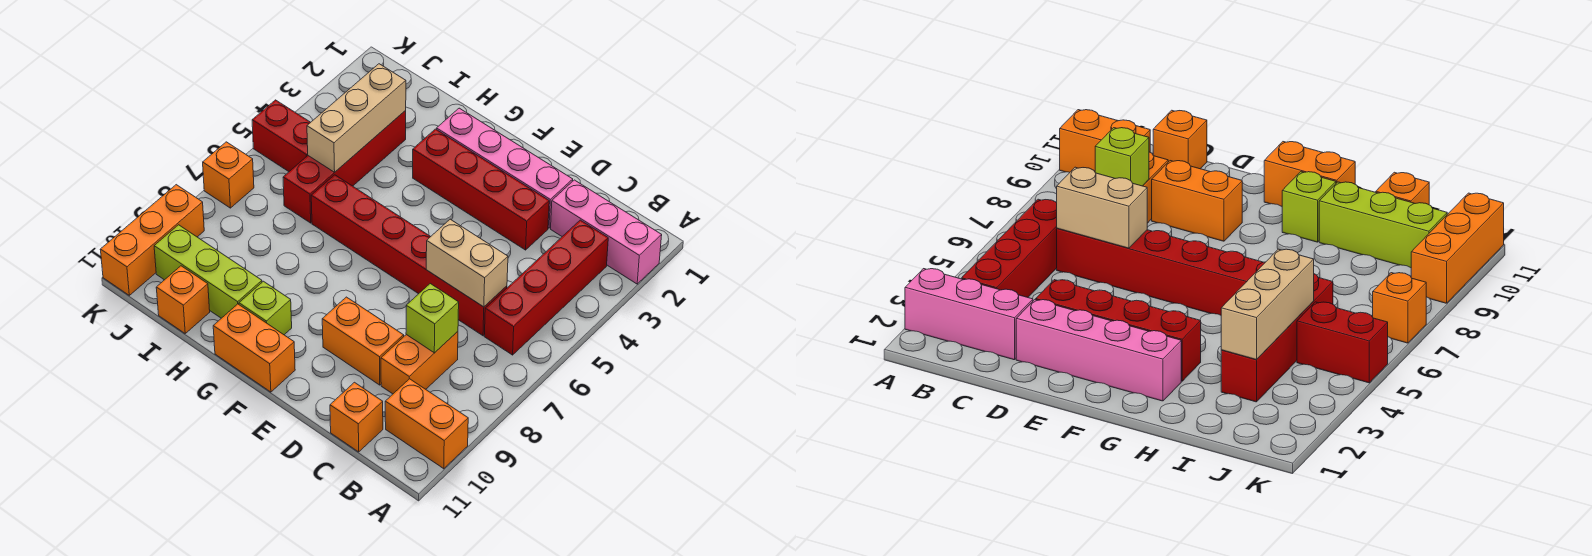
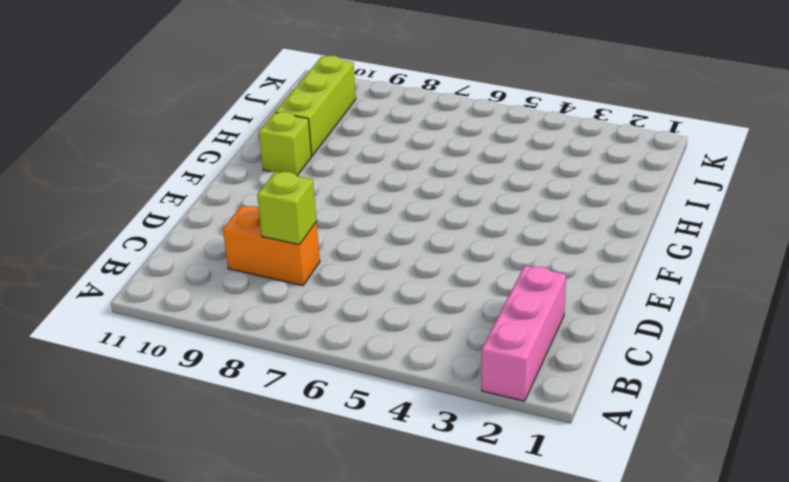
none -> orange 1x2 brick [385,379,468,469]
none -> red 1x4 brick [484,220,608,355]
none -> red 1x6 brick [311,175,507,336]

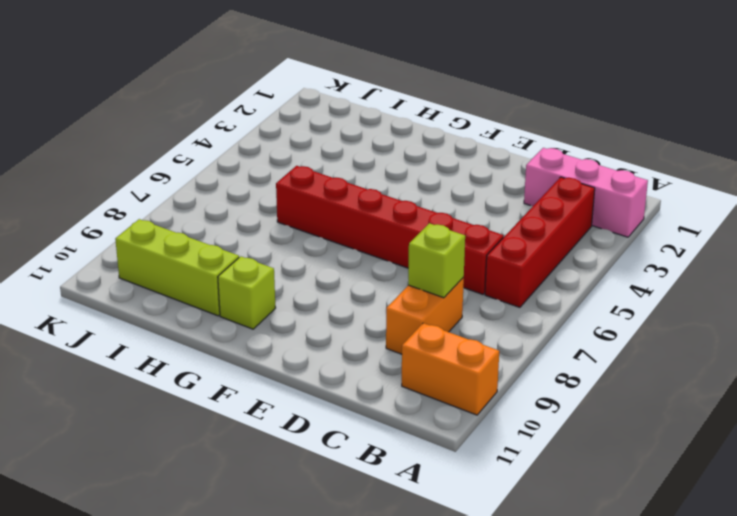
none -> orange 1x1 brick [330,382,383,452]
none -> pink 1x4 brick [437,108,573,228]
none -> red 1x4 brick [413,129,549,250]

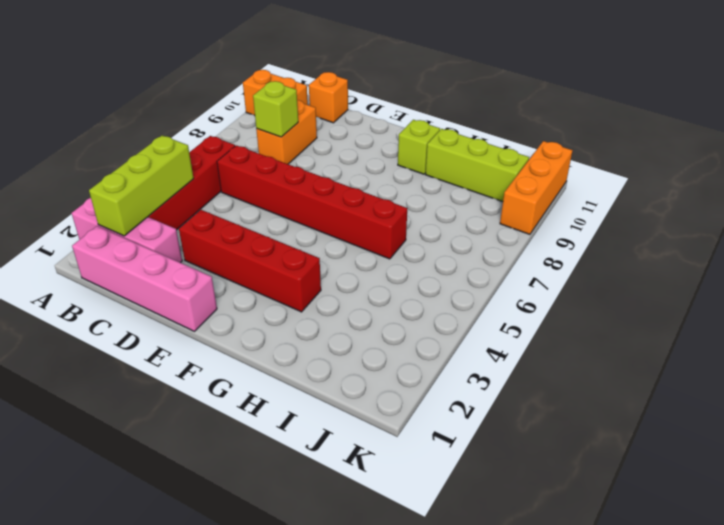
pink 1x4 brick [72,226,217,331] -> pink 1x4 brick moved to [437,108,573,228]
lime 1x3 brick [89,136,194,236] -> none
none -> orange 1x2 brick [322,297,404,385]
none -> orange 1x2 brick [213,304,295,392]
none -> red 1x4 brick [283,111,406,223]

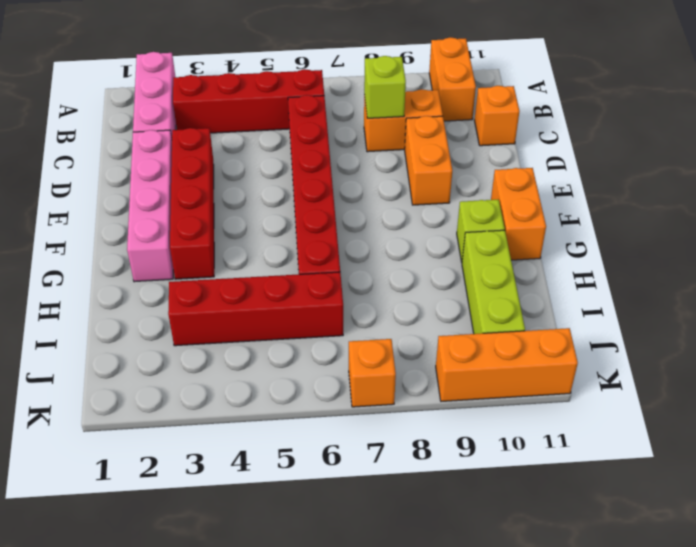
none -> orange 1x1 brick [156,266,210,333]
none -> red 1x2 brick [252,100,311,172]
none -> tan 1x2 brick [426,219,508,307]

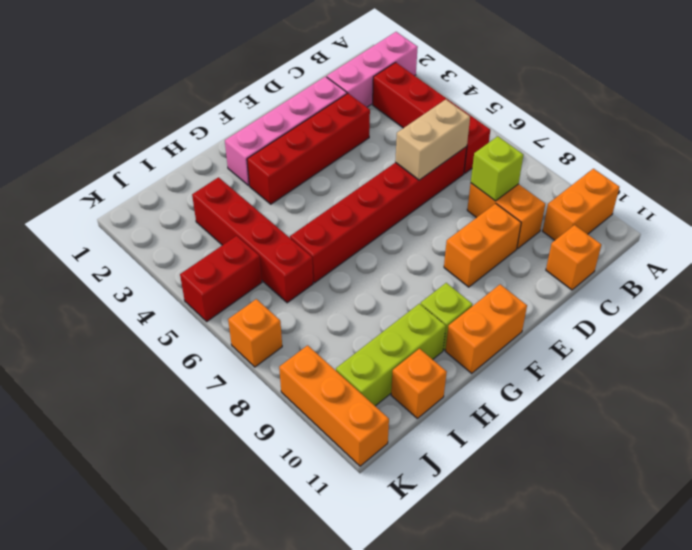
none -> tan 1x3 brick [307,64,406,172]

